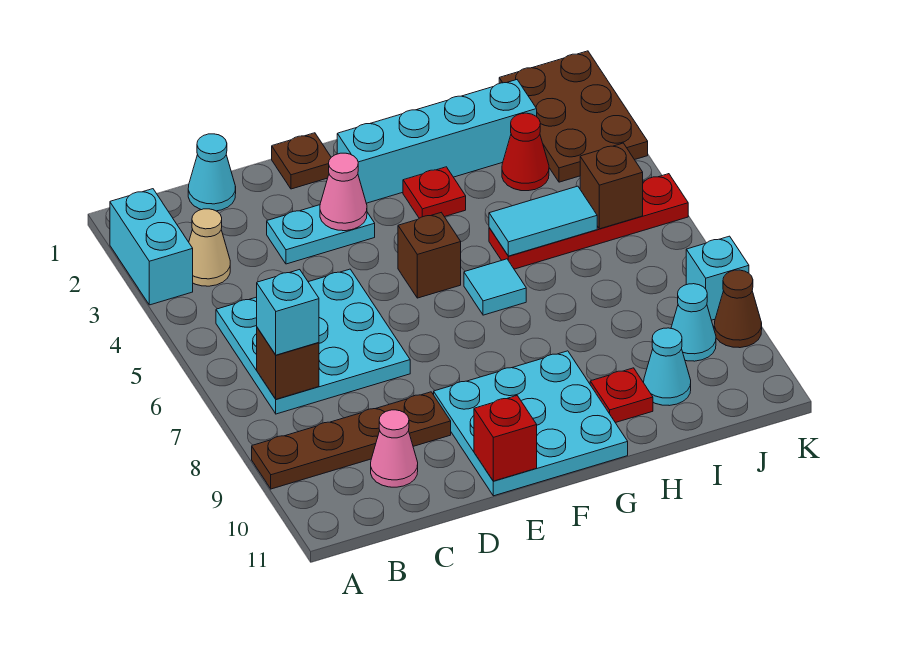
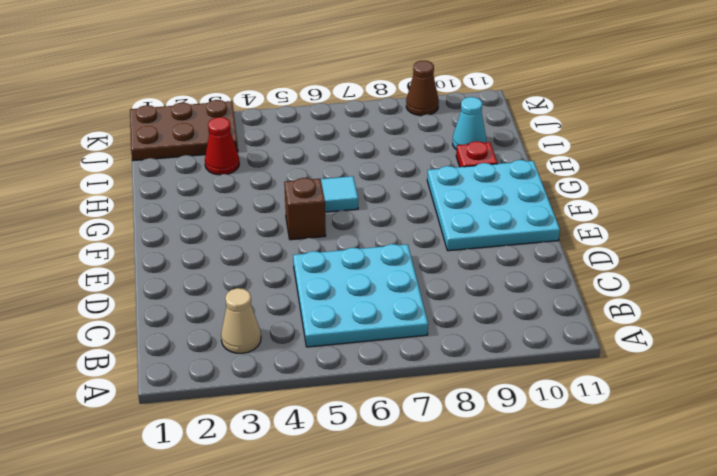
none -> cyan 1x2 brick [110,189,193,305]
none -> brown 1x4 plate [252,392,451,489]
none -> cyan 1x1 cone [188,134,236,211]

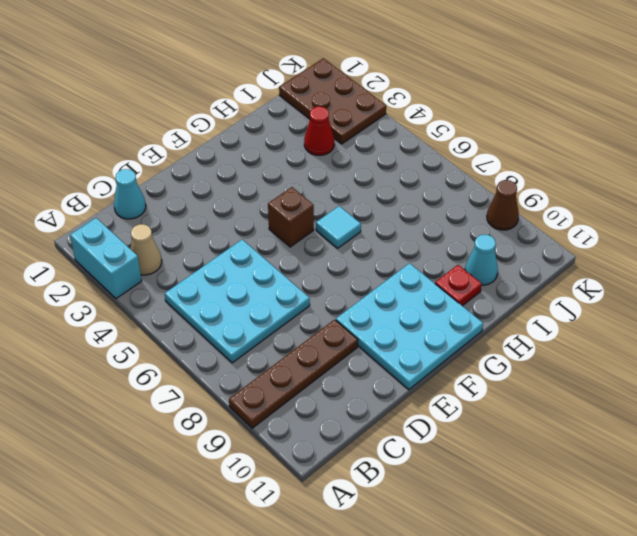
none -> pink 1x1 cone [371,410,418,487]
none -> cyan 1x2 plate [267,205,375,264]
none -> brown 1x1 plate [272,133,331,189]

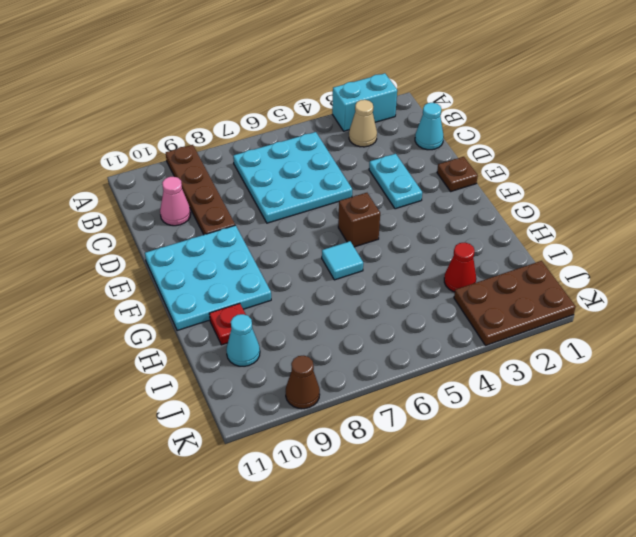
none -> cyan 1x4 brick [337,80,537,203]
none -> red 1x1 plate [403,167,466,218]
none -> red 1x4 plate [489,174,688,269]

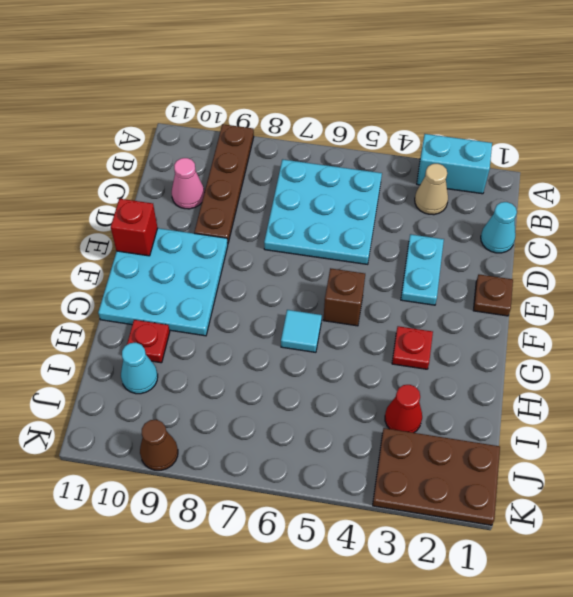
none -> cyan 1x4 brick [337,80,537,203]
none -> red 1x4 plate [489,174,688,269]
none -> cyan 1x1 cone [671,284,716,361]

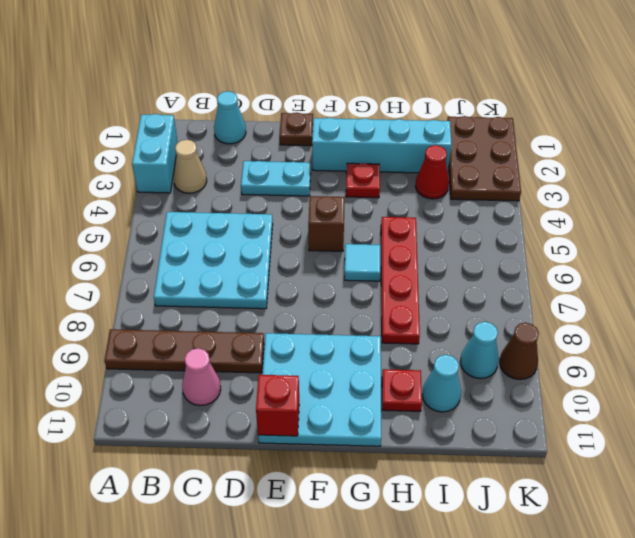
red 1x4 plate [381,217,420,344] -> red 1x4 plate turned to [489,174,688,269]
none -> cyan 1x1 brick [686,236,749,320]
none -> brown 1x1 brick [257,328,319,399]
none -> pink 1x1 cone [320,153,367,231]

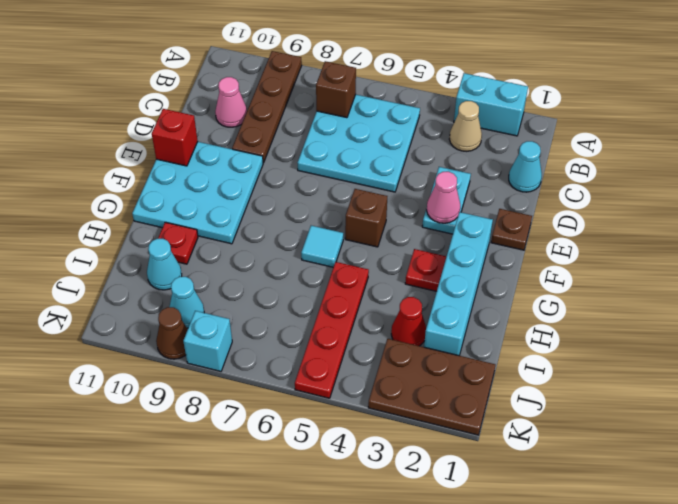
none -> cyan 1x2 tile [489,186,597,256]
none -> brown 1x1 brick [580,143,643,229]
none -> cyan 1x1 brick [257,270,319,355]

